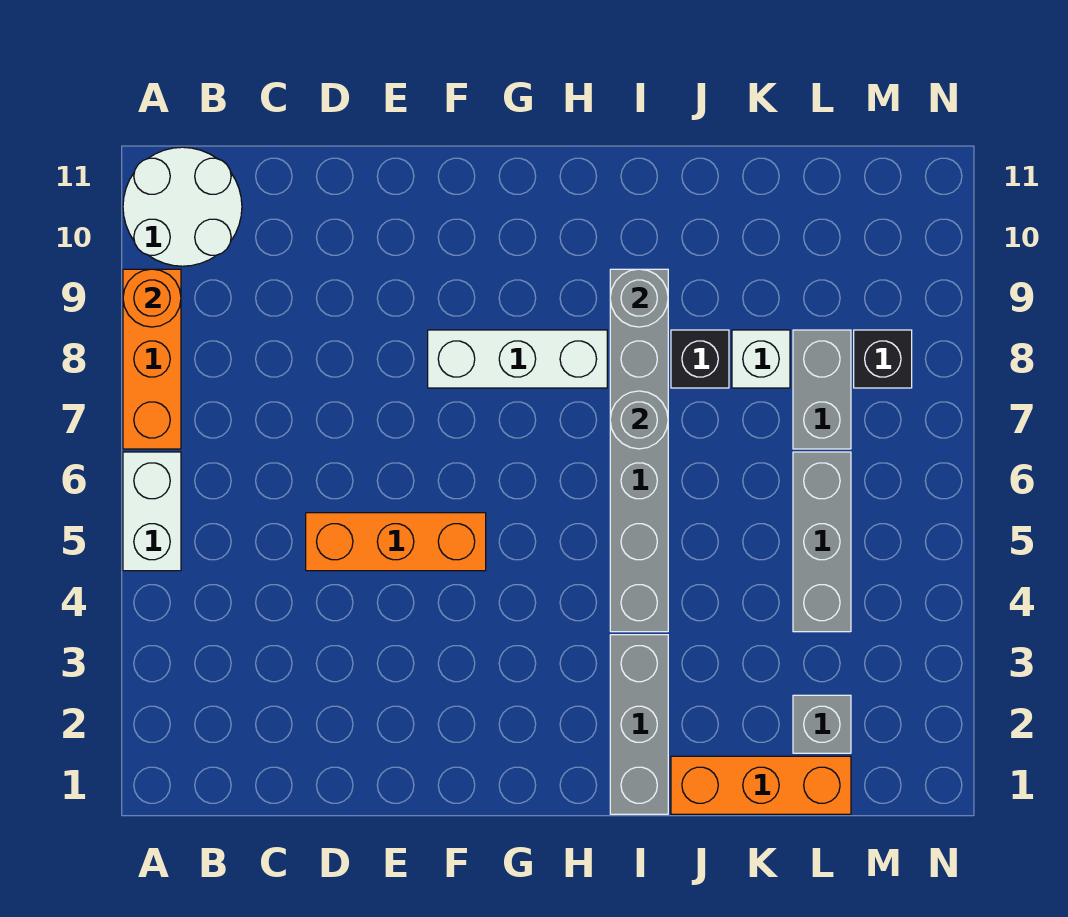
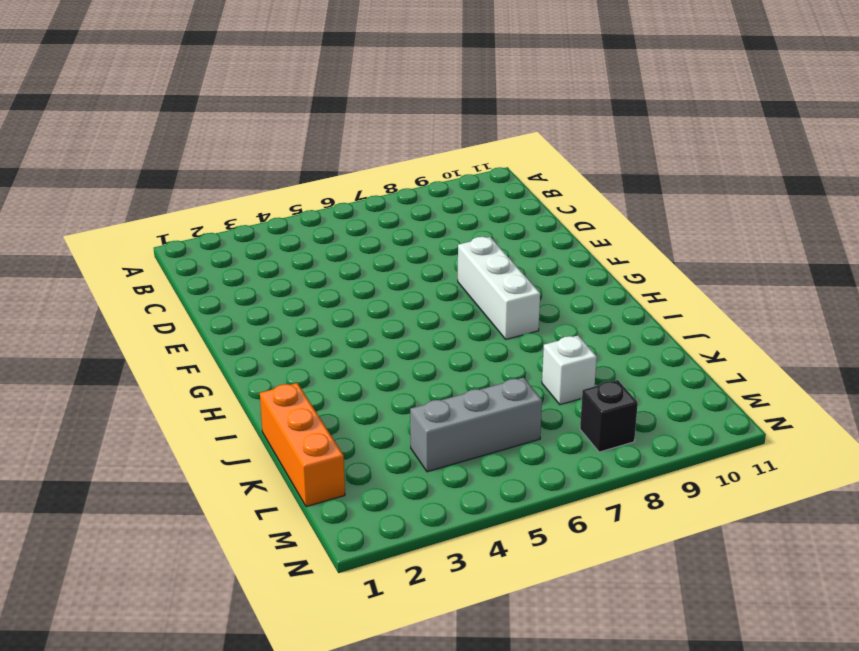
none -> white 1x2 brick [123,452,181,571]
none -> orange 1x3 brick [123,269,181,449]
none -> white 2x2 round brick [123,147,242,266]

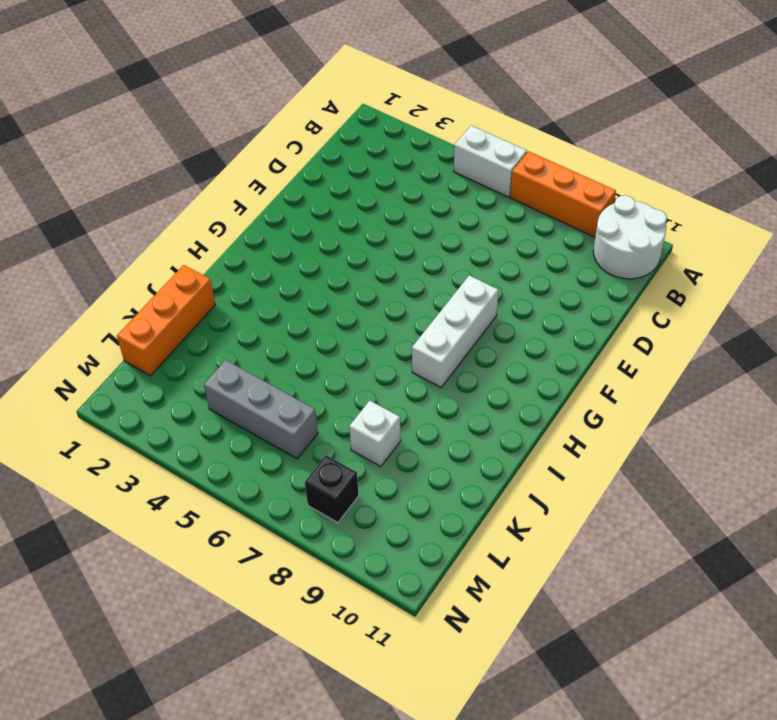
none -> orange 1x3 brick [306,513,486,571]
none -> grey 1x3 brick [610,635,668,814]
none -> grey 1x6 brick [610,269,668,632]

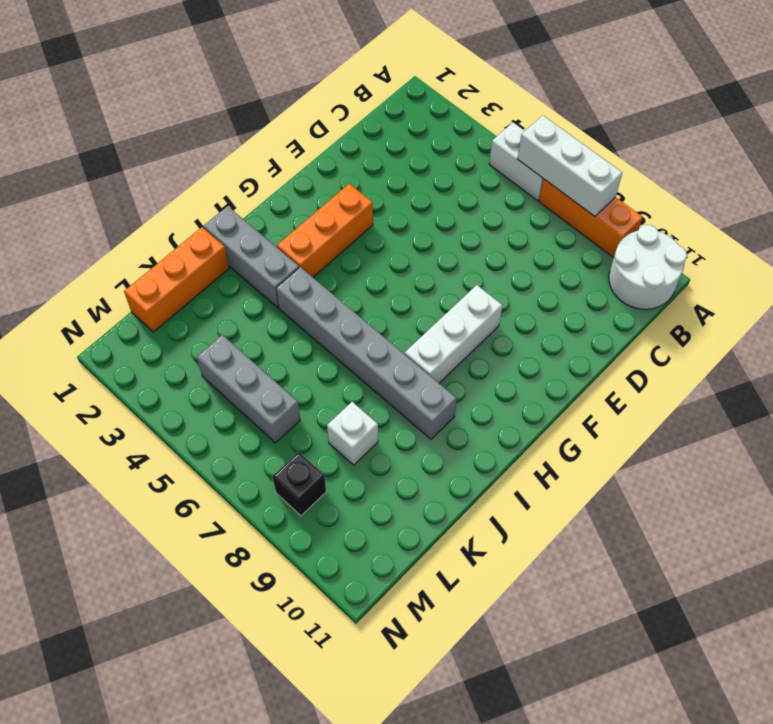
white 1x3 brick [518,115,622,216] -> none
orange 1x3 brick [277,184,373,277] -> orange 1x3 brick moved to [306,513,486,571]
none -> black 1x1 brick [671,330,729,388]
none -> grey 1x1 brick [793,695,851,753]
none -> grey 1x2 brick [793,330,851,449]

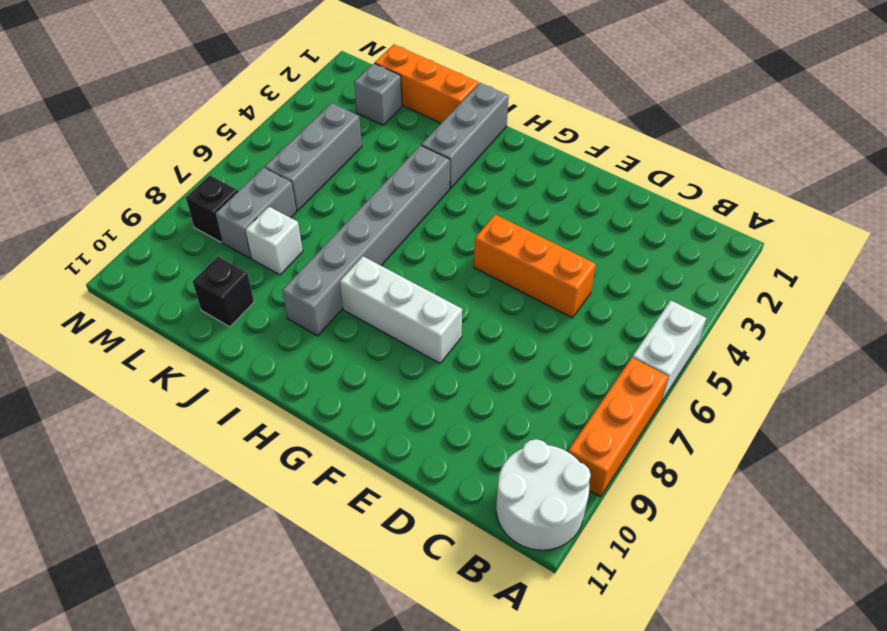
black 1x1 brick [193,256,254,327] -> black 1x1 brick moved to [671,330,729,388]
none -> orange 1x1 round brick [123,269,181,327]
none -> grey 1x1 round brick [610,391,668,449]
none -> grey 1x1 round brick [610,269,668,327]

